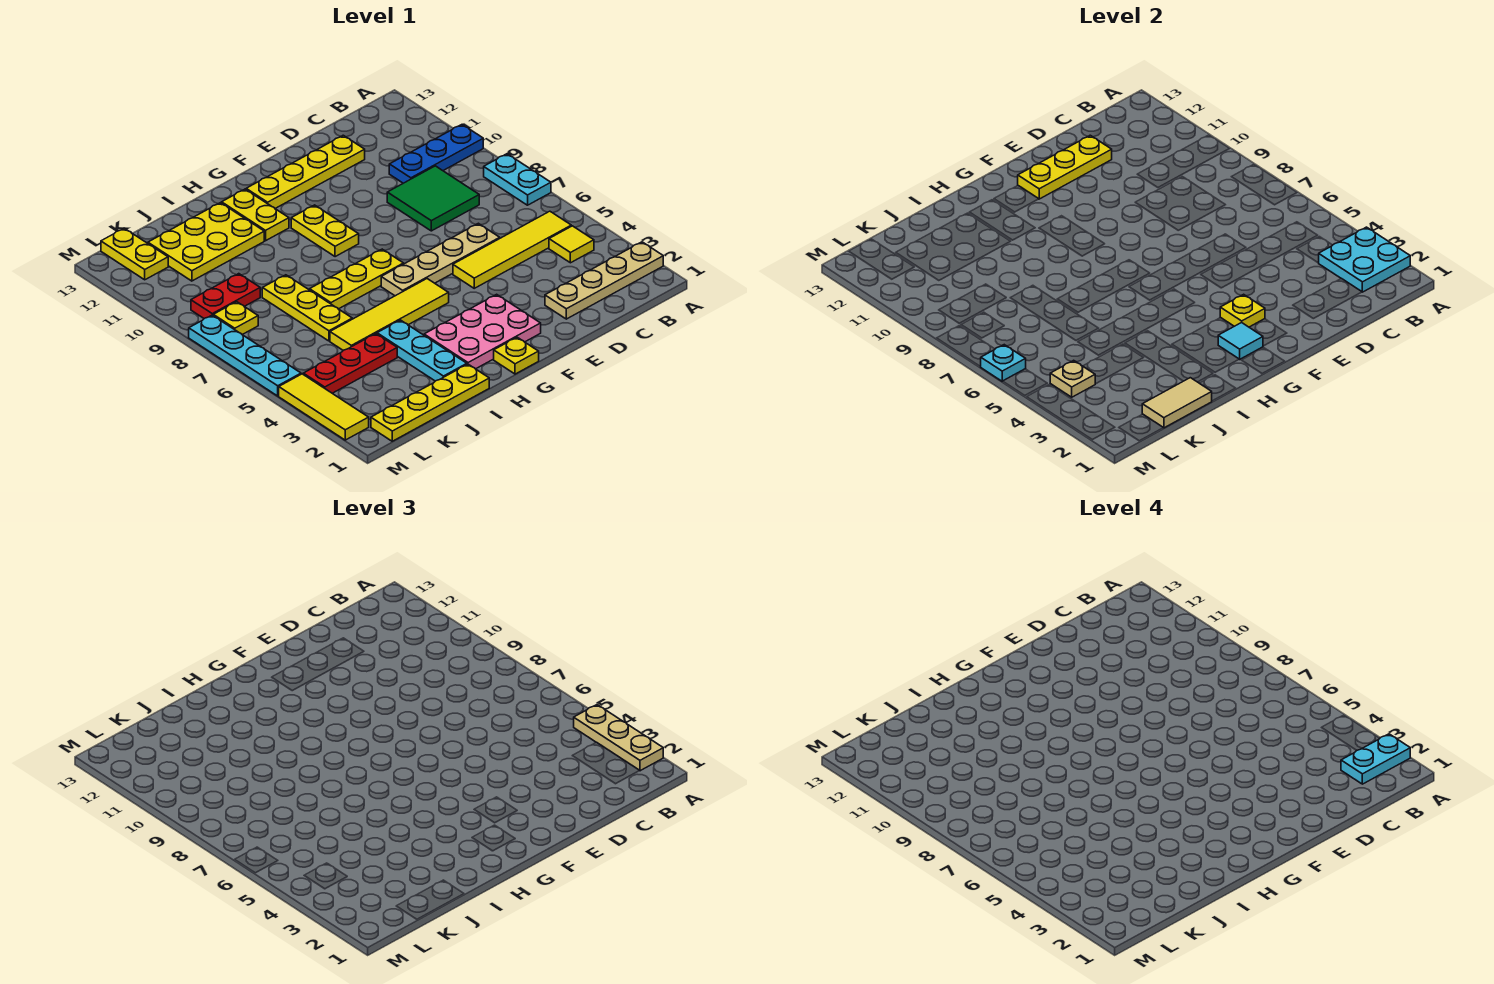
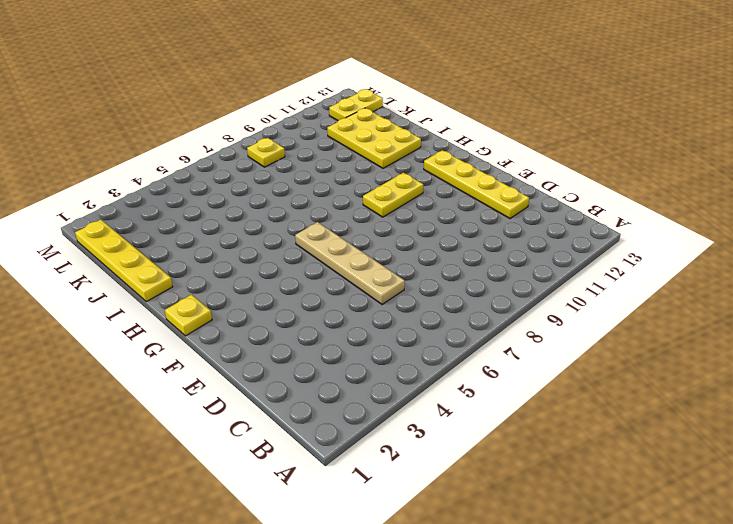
none -> tan 1x4 plate [545,242,663,319]
none -> cyan 1x2 plate [484,154,551,205]
none -> blue 1x3 plate [389,125,483,183]
none -> yellow 1x1 tile [549,226,594,263]

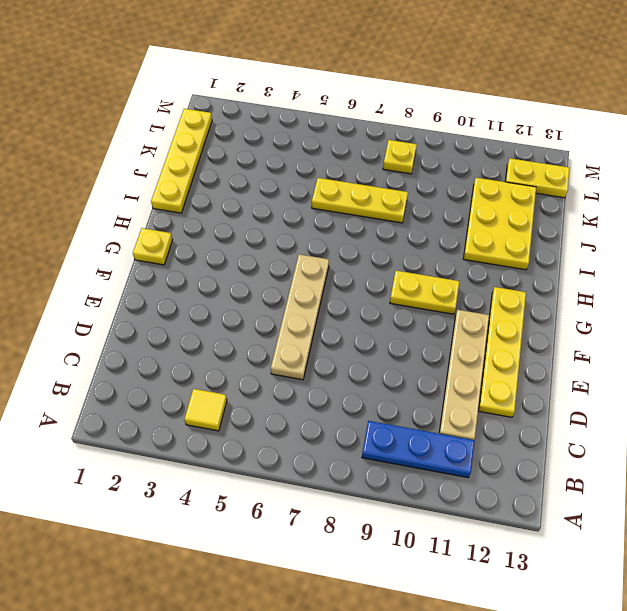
blue 1x3 plate [362,421,475,478] -> blue 1x3 plate turned to [389,125,483,183]
tan 1x4 plate [439,310,489,440] -> tan 1x4 plate moved to [545,242,663,319]
none -> cyan 1x2 plate [484,154,551,205]
none -> yellow 1x4 tile [453,211,571,288]
none -> green 2x2 tile [387,166,479,231]
none -> pink 2x3 plate [424,294,541,369]

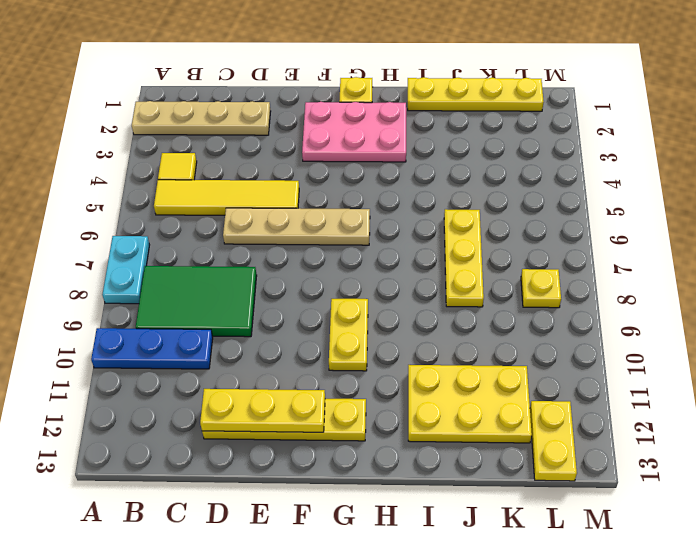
green 2x3 tile [136,266,257,337] -> green 2x2 tile [387,166,479,231]
none -> yellow 1x4 tile [330,279,449,350]
none -> yellow 1x3 plate [310,249,404,309]
none -> yellow 1x2 plate [222,189,289,241]
none -> cyan 1x3 plate [377,320,467,381]

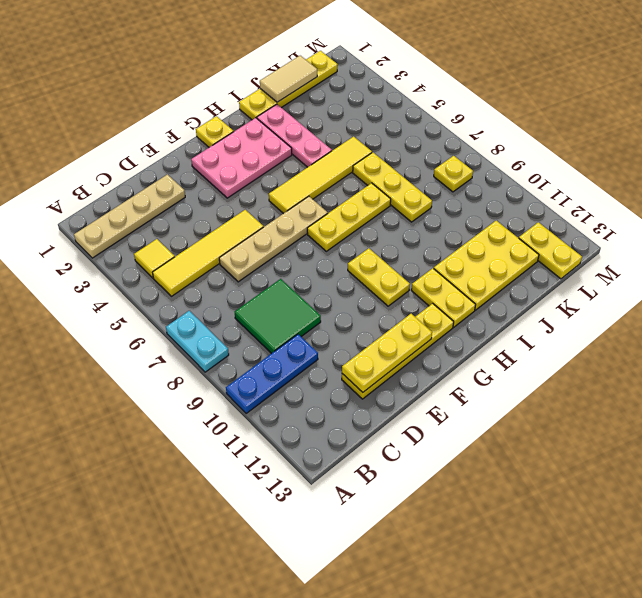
pink 1x3 plate [257,104,332,167] -> cyan 1x3 plate [377,320,467,381]
none -> red 1x3 plate [303,334,397,393]
none -> red 1x2 plate [191,274,260,318]
none -> yellow 1x3 tile [279,374,369,440]
none -> cyan 1x4 plate [189,315,301,396]

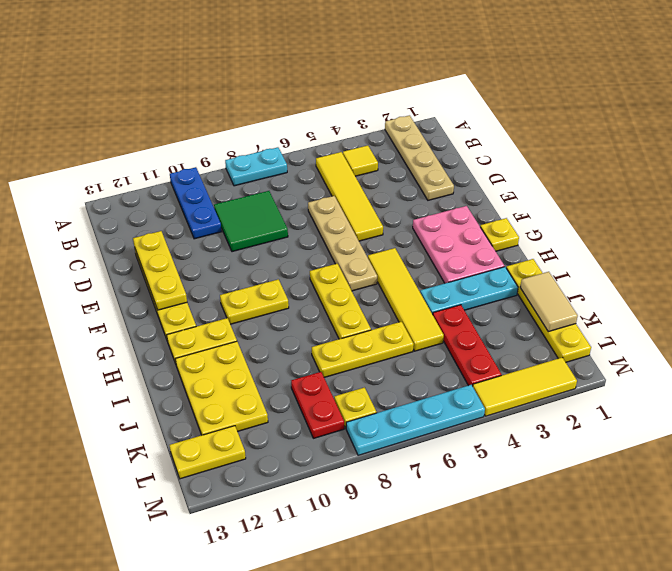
none -> cyan 2x2 plate [1319,227,1410,292]
none -> yellow 1x1 plate [1220,294,1265,327]
none -> cyan 1x1 tile [1218,323,1263,359]
none -> tan 1x1 plate [1050,360,1095,397]

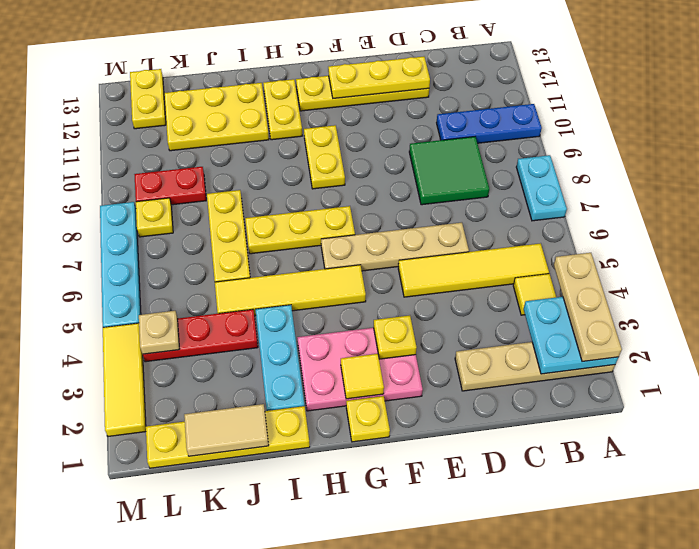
yellow 1x1 tile [341,354,384,399] -> cyan 1x1 tile [1218,323,1263,359]
none -> cyan 1x1 plate [981,345,1026,381]
none -> cyan 1x2 plate [1341,734,1410,784]

